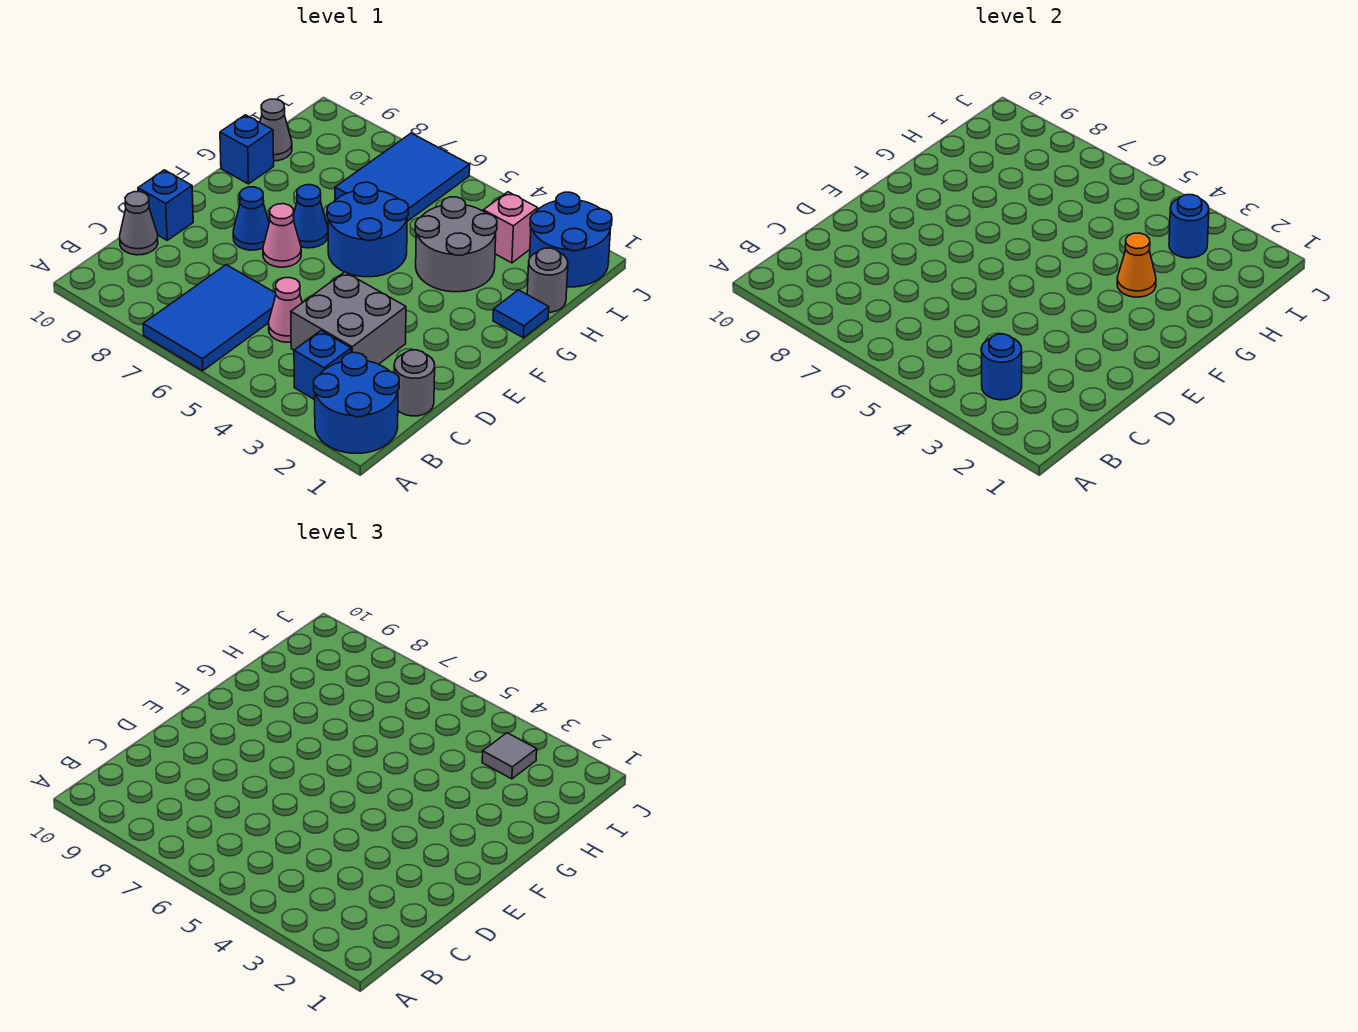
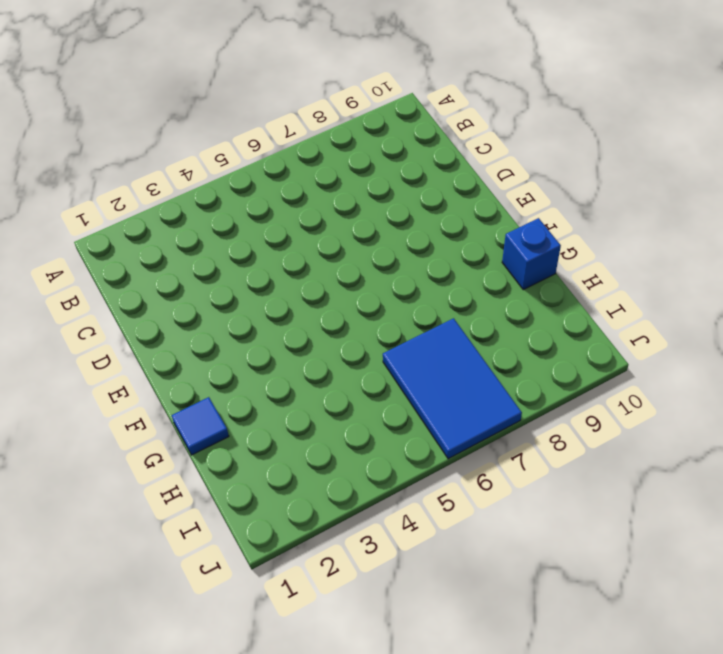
none -> blue 2x2 round brick [314,353,399,453]
none -> blue 2x3 tile [143,265,276,371]
none -> blue 1x1 brick [294,331,351,400]

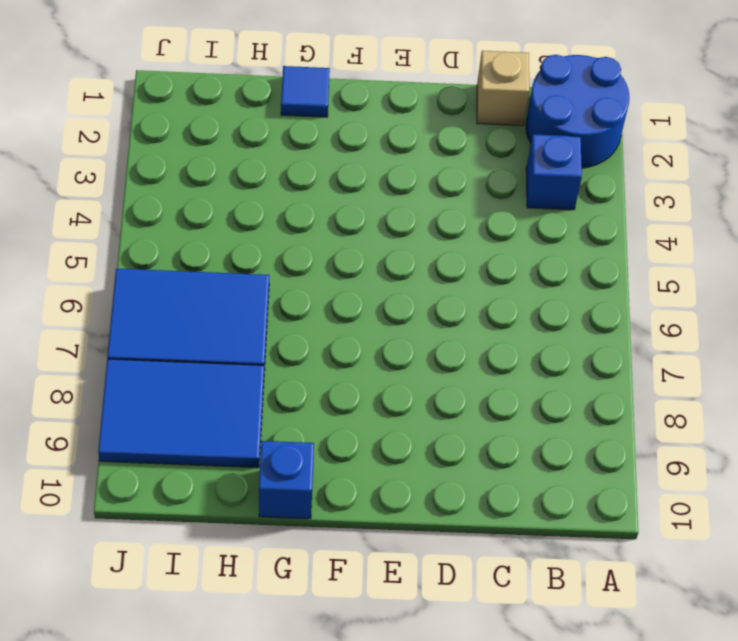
tan 1x1 brick [477,51,529,126] -> grey 1x1 round brick [394,350,435,416]
blue 2x3 tile [98,359,264,468] -> blue 2x3 tile moved to [143,265,276,371]
none -> grey 2x2 brick [291,272,406,364]
none -> pink 1x1 cone [269,278,302,342]
none -> grey 1x1 cone [120,192,158,255]

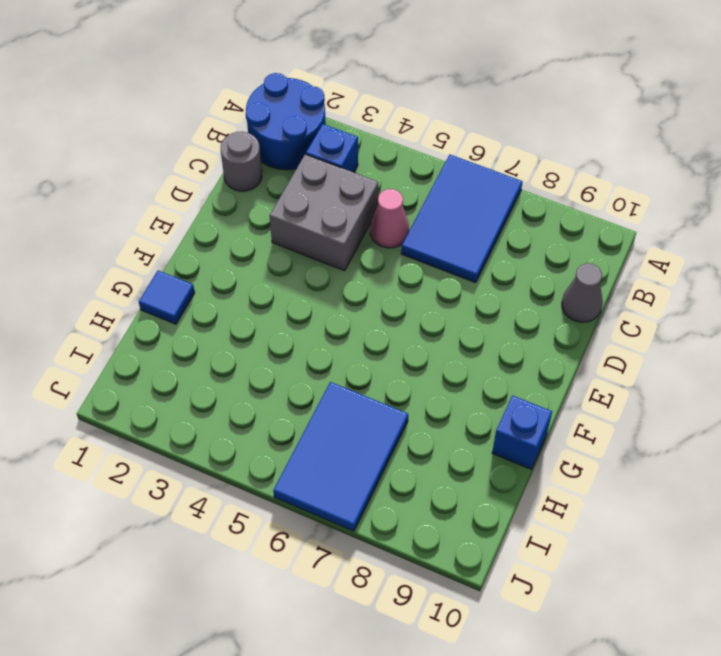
none -> blue 1x1 brick [138,170,193,240]
none -> pink 1x1 cone [263,204,301,267]
none -> blue 1x1 cone [233,187,269,250]

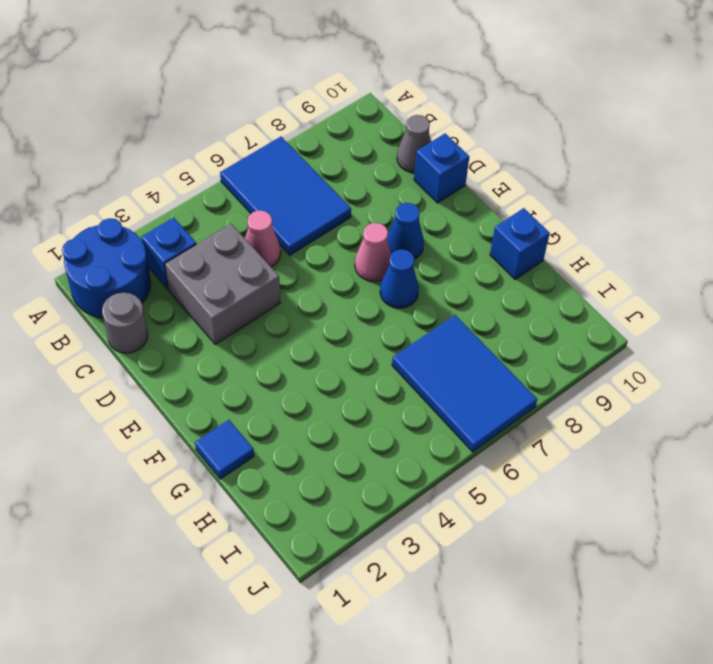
none -> blue 2x2 round brick [327,182,408,277]
none -> grey 2x2 round brick [415,197,497,292]
none -> grey 1x1 round brick [527,248,568,312]

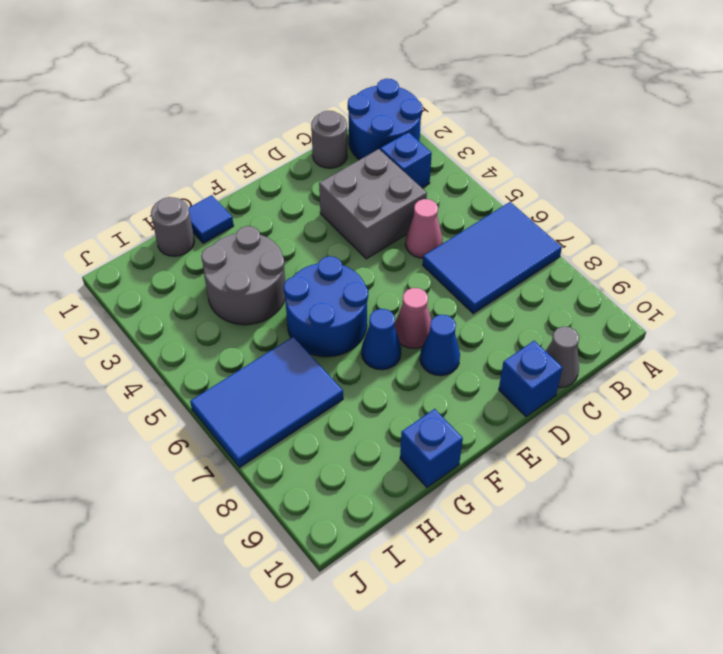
none -> grey 1x1 cone [260,99,292,161]
none -> blue 2x2 round brick [530,192,612,287]
none -> pink 1x1 brick [483,192,538,263]

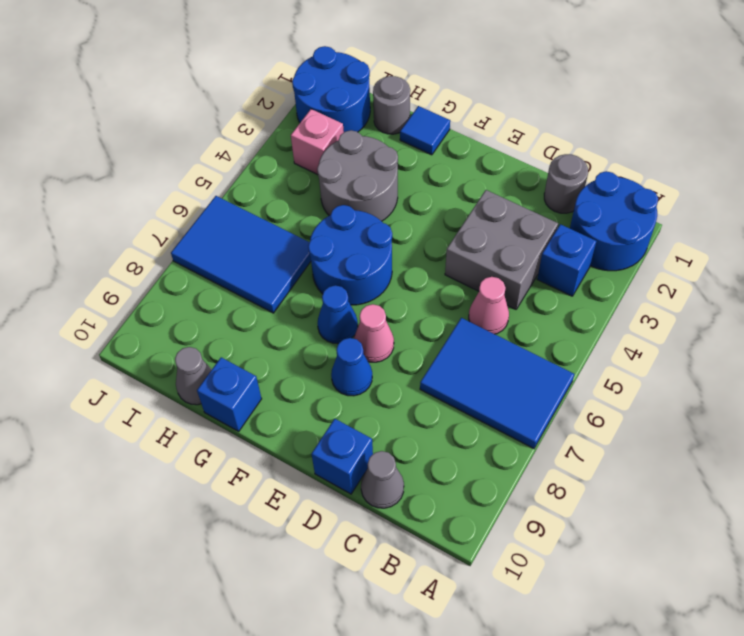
none -> blue 1x1 round brick [981,334,1022,400]
none -> orange 1x1 cone [1117,233,1156,297]
none -> blue 1x1 round brick [1169,195,1209,258]

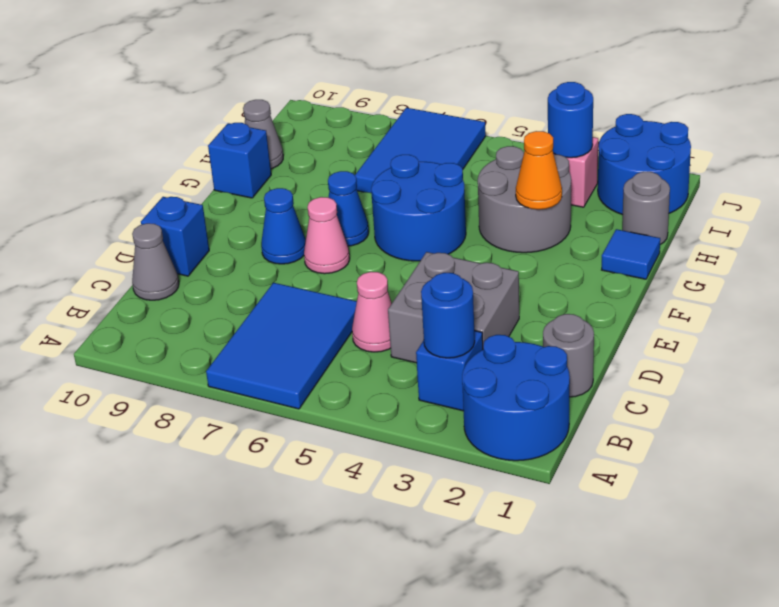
none -> grey 1x1 tile [482,733,537,779]

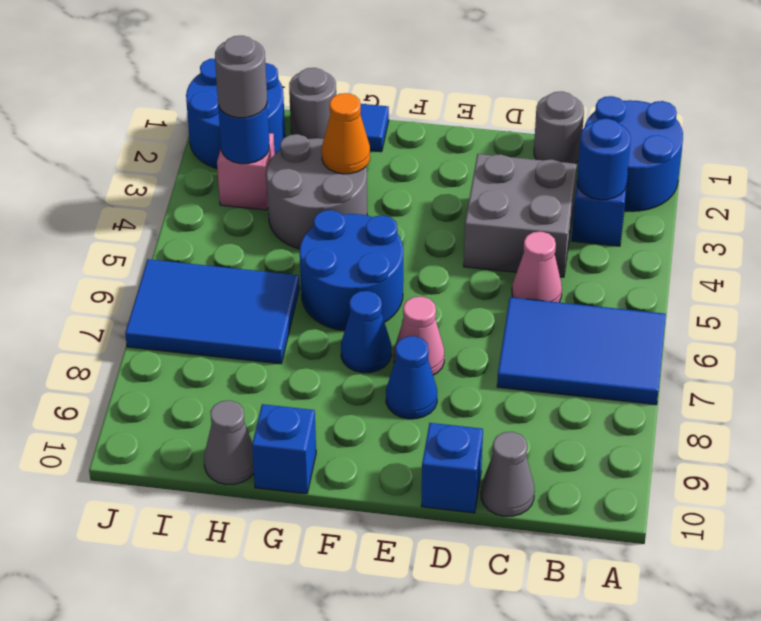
grey 1x1 round brick [215,36,267,118] -> grey 1x1 tile [482,733,537,779]

